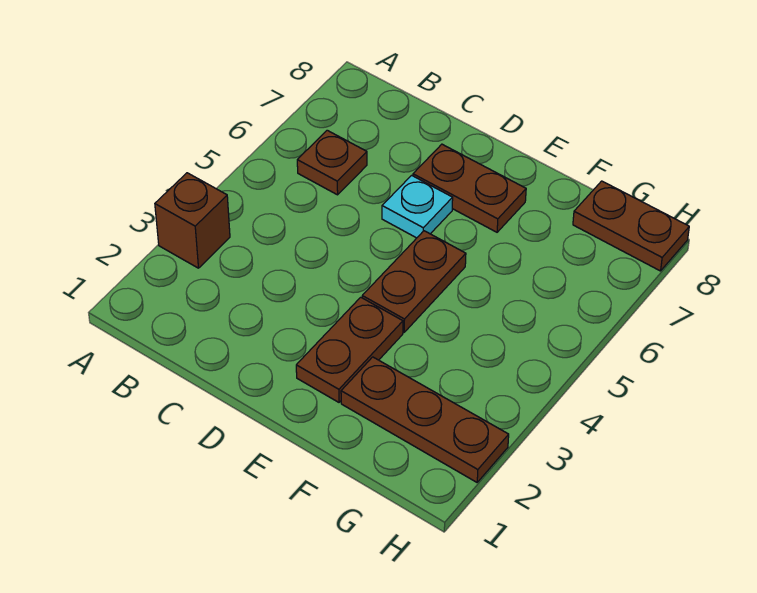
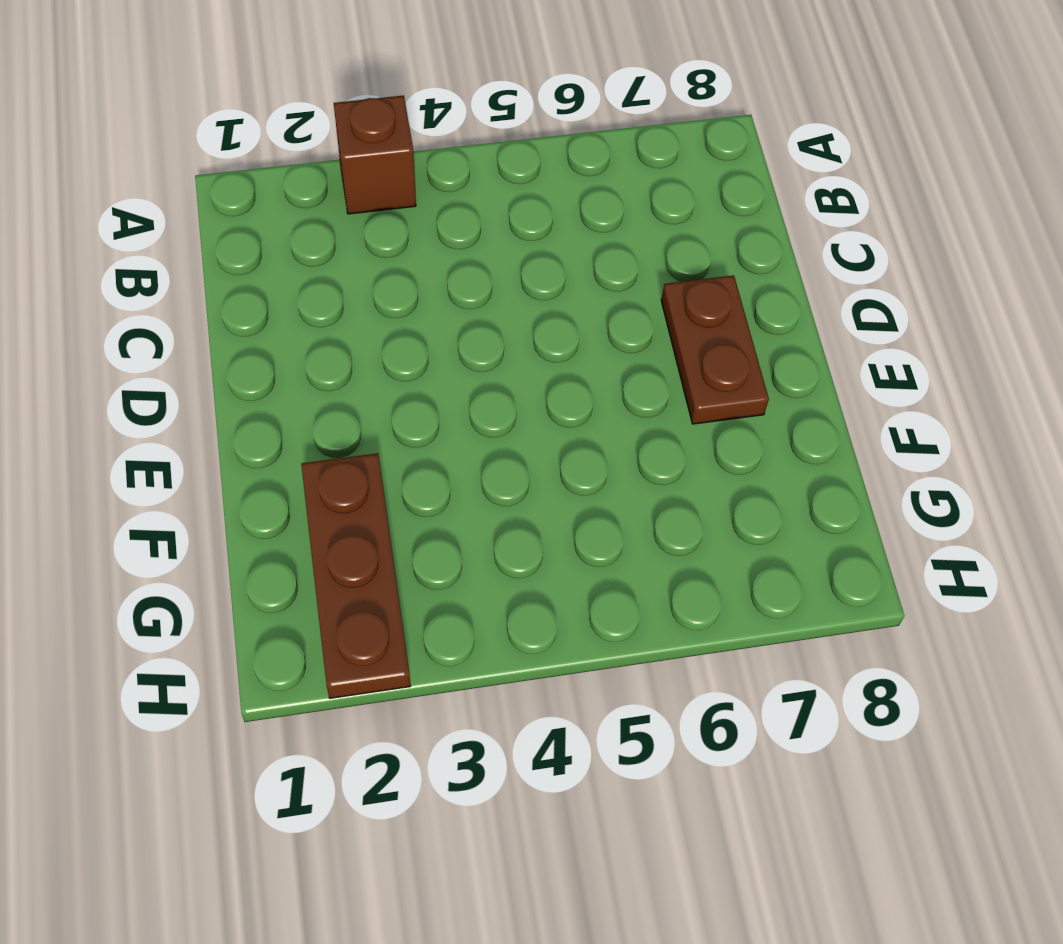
none -> brown 1x1 plate [297,130,367,195]
none -> cyan 1x1 plate [382,175,453,238]

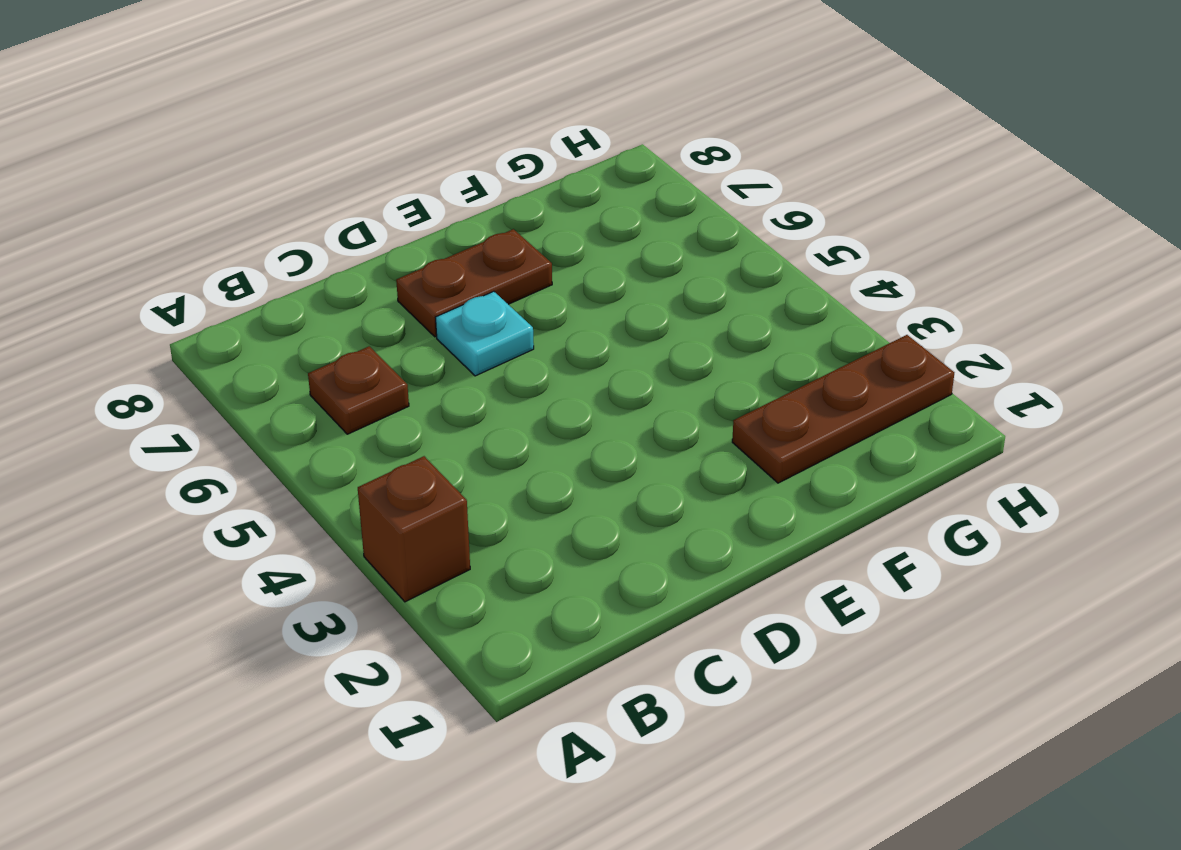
none -> brown 1x2 plate [296,297,403,402]
none -> brown 1x2 plate [362,231,466,332]

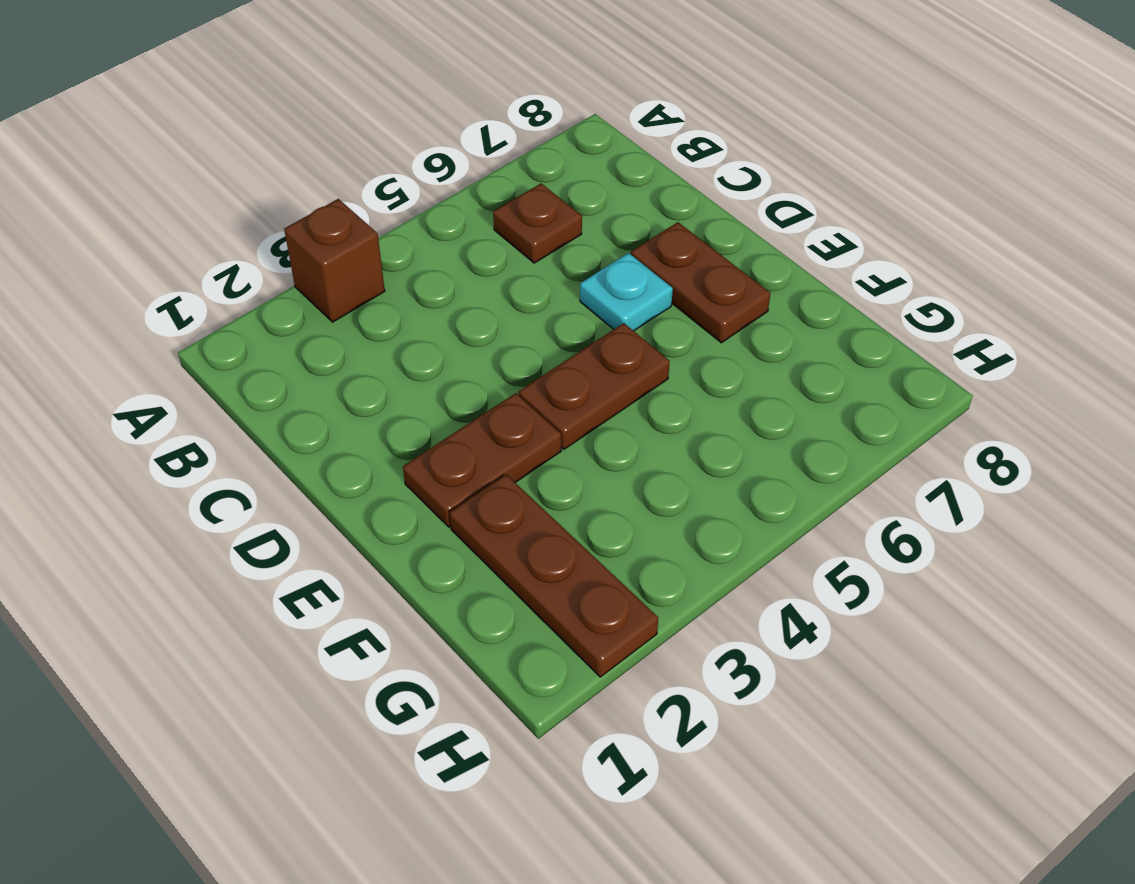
none -> brown 1x2 plate [573,181,689,271]

